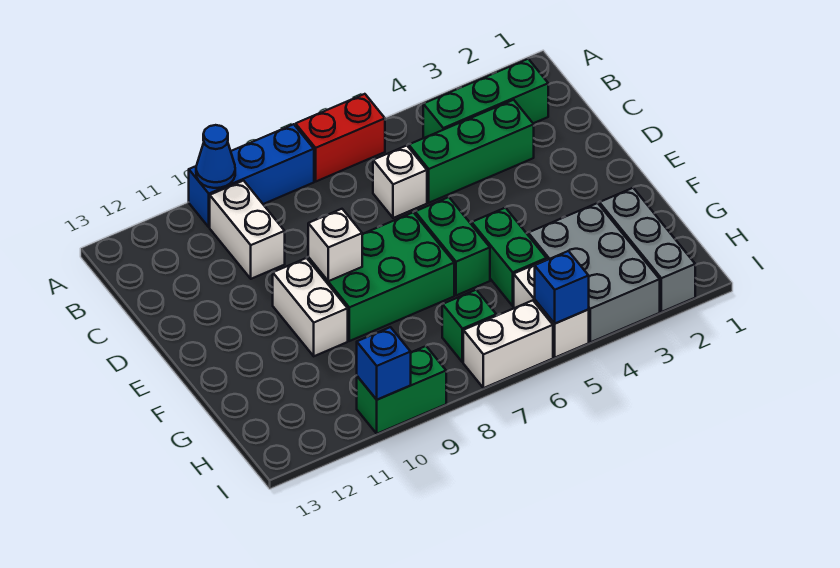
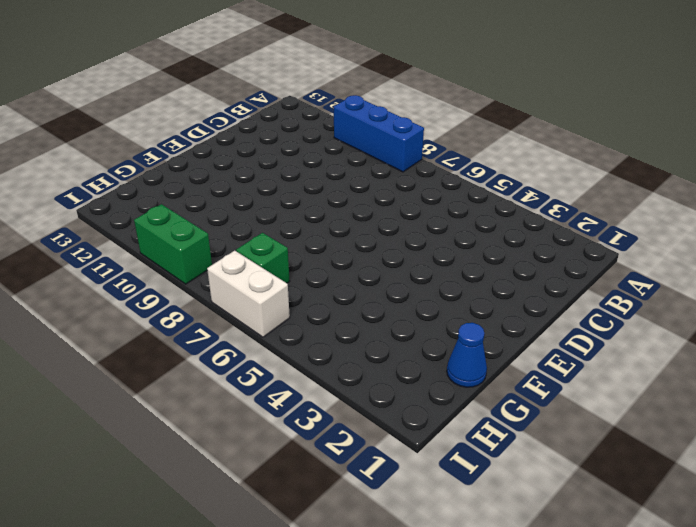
blue 1x1 cone [447,323,487,387] -> blue 1x1 cone moved to [196,125,235,188]
none -> red 1x2 brick [296,94,385,181]
none -> green 1x3 brick [423,59,548,138]
none -> white 1x2 brick [210,181,285,279]

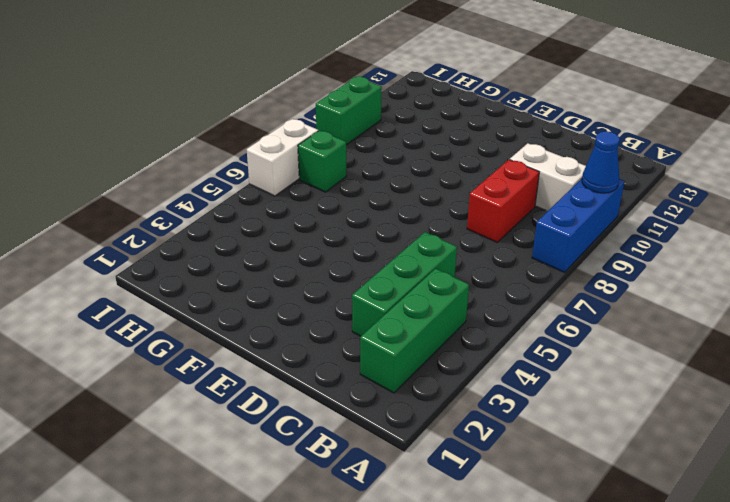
red 1x2 brick [467,160,539,242] -> red 1x2 brick moved to [296,94,385,181]
none -> white 1x1 brick [373,146,427,218]
none -> green 1x2 brick [415,197,490,295]
none -> green 2x3 brick [308,212,454,341]

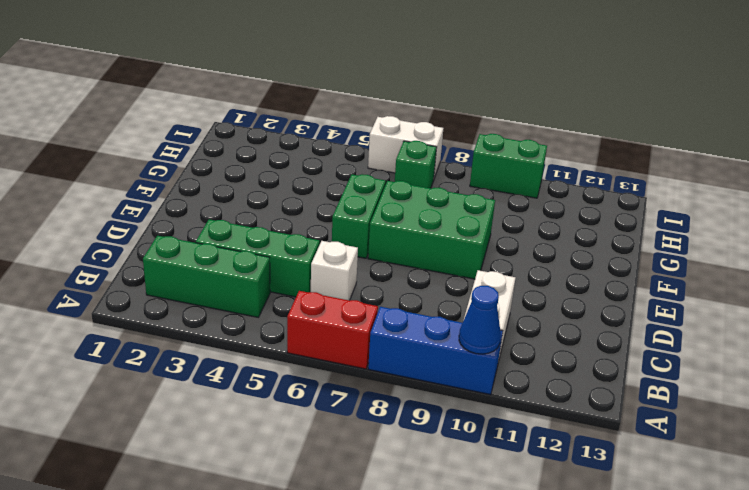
none -> white 1x2 brick [273,258,348,356]
none -> green 1x2 brick [472,208,547,306]
none -> grey 1x3 brick [599,188,695,312]

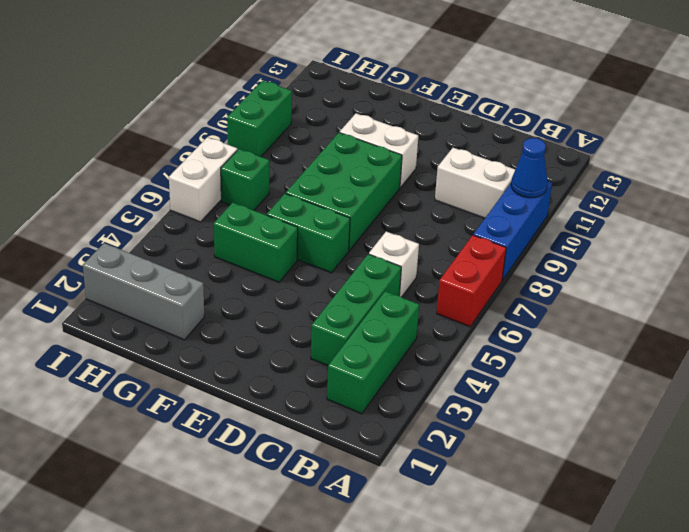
none -> grey 2x3 brick [528,203,660,342]
none -> white 1x2 brick [514,259,589,357]
none -> white 1x1 brick [308,209,362,281]

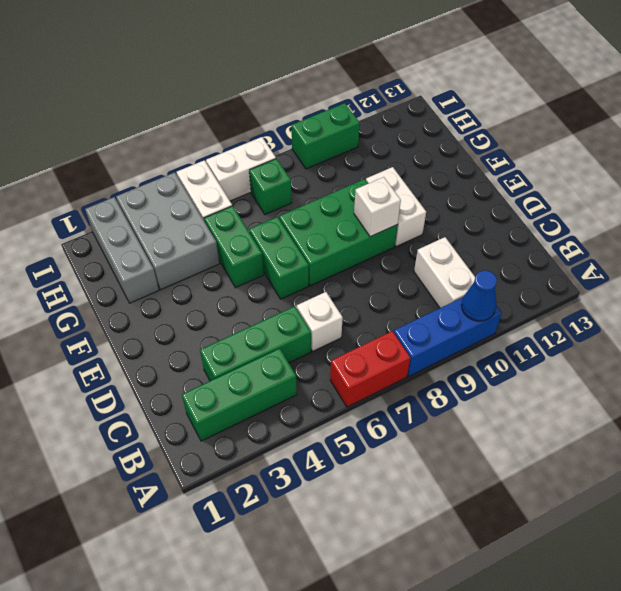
none -> blue 1x1 brick [535,251,589,324]
none -> blue 1x1 brick [357,327,411,400]

